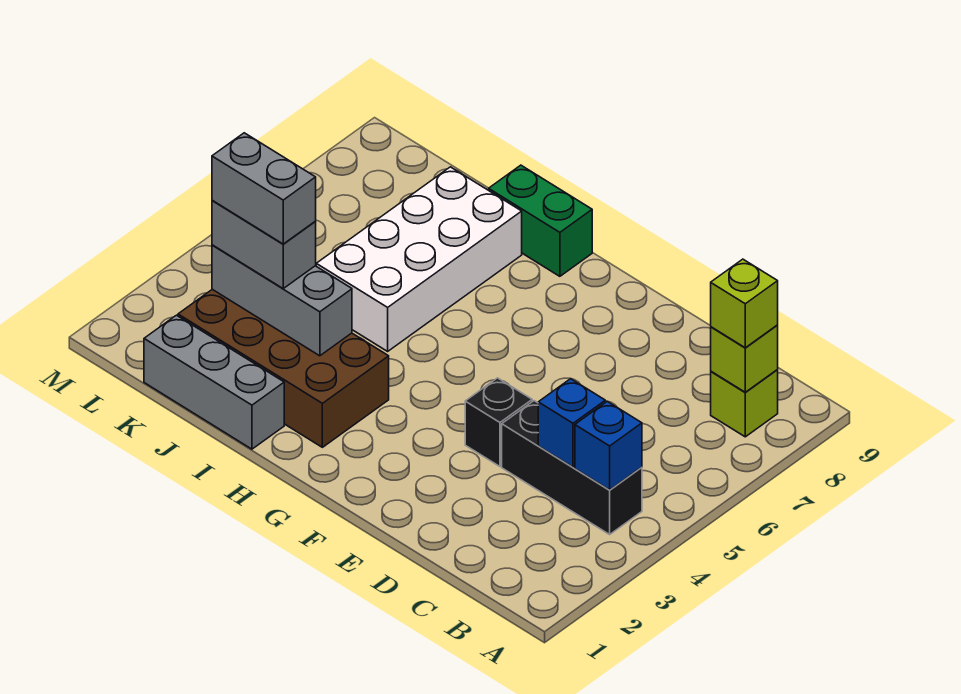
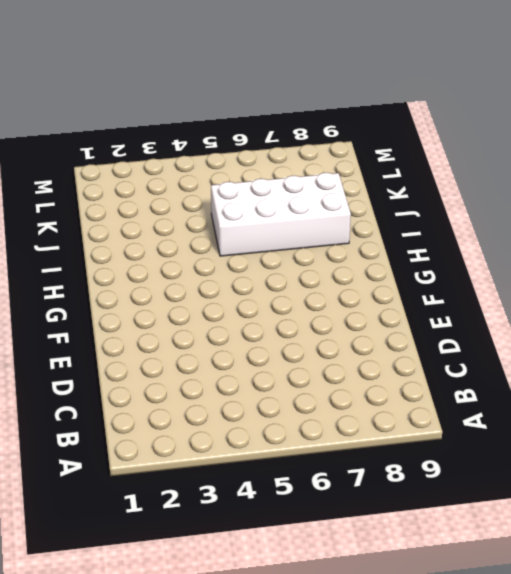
none -> black 1x3 brick [502,401,642,534]
none -> lime 1x1 brick [711,370,778,437]
none -> black 1x1 brick [465,378,532,466]

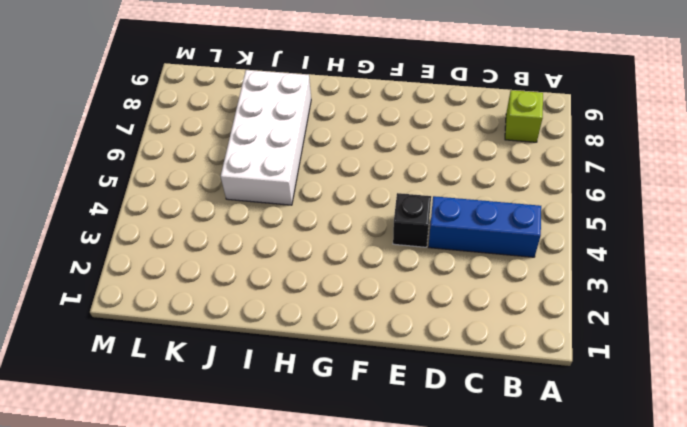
blue 1x3 brick [429,196,541,257] -> black 1x3 brick [502,401,642,534]
none -> brown 2x4 brick [178,289,389,447]
none -> green 1x2 brick [489,165,592,276]
none -> grey 1x3 brick [144,315,284,449]

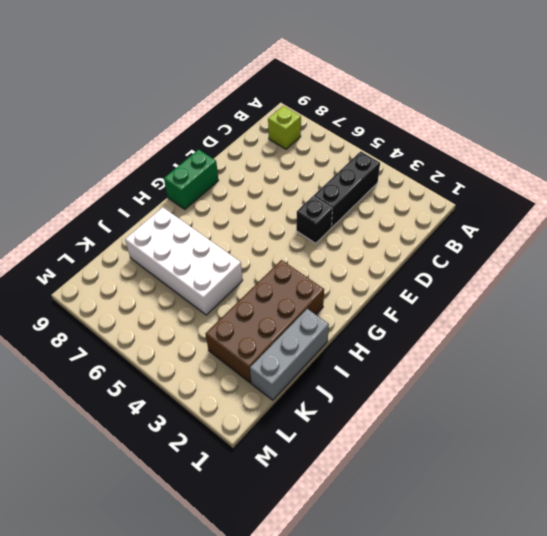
green 1x2 brick [164,150,219,209] -> green 1x2 brick moved to [489,165,592,276]
none -> blue 1x1 brick [575,401,642,490]
none -> lime 1x1 brick [711,325,778,392]
none -> blue 1x1 brick [538,379,605,467]

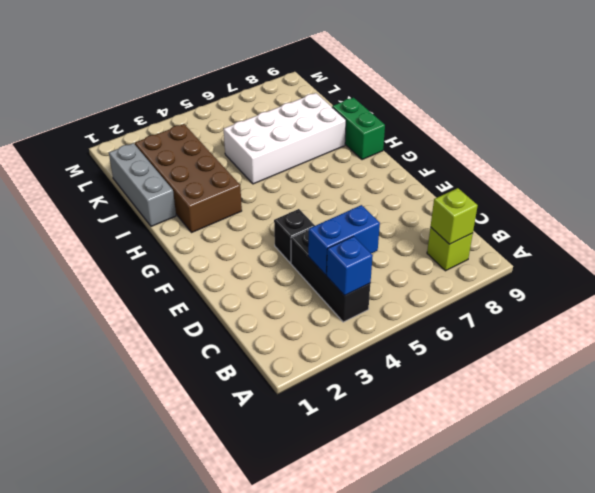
blue 1x2 brick [308,205,380,275] -> blue 1x1 brick [538,379,605,467]
none -> grey 1x3 brick [212,245,352,356]
none -> lime 1x1 brick [711,259,778,348]
none -> grey 1x2 brick [212,200,316,288]

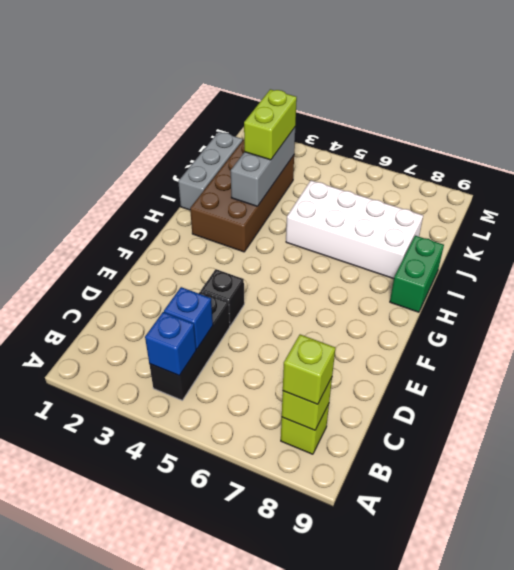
lime 1x2 brick [244,89,297,160] -> grey 1x2 brick [212,200,316,288]
none -> grey 1x2 brick [212,133,316,244]

